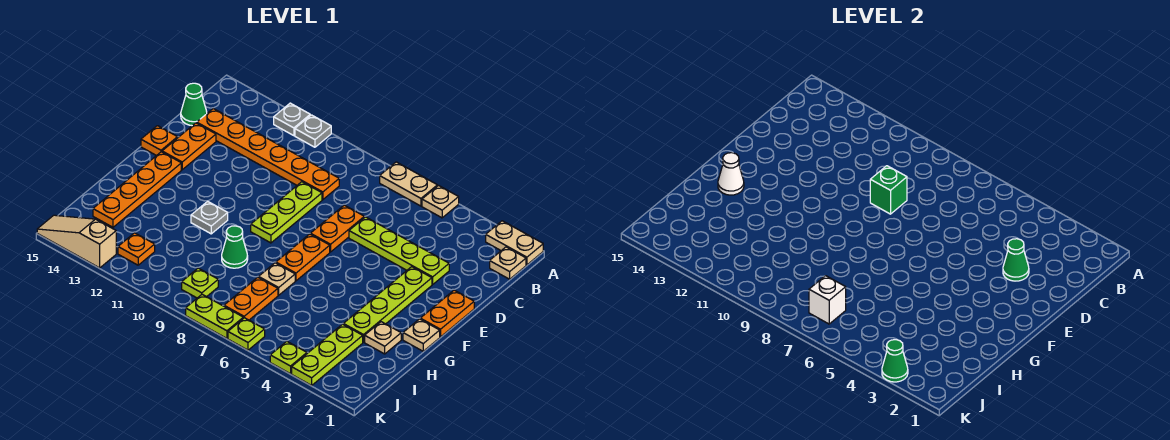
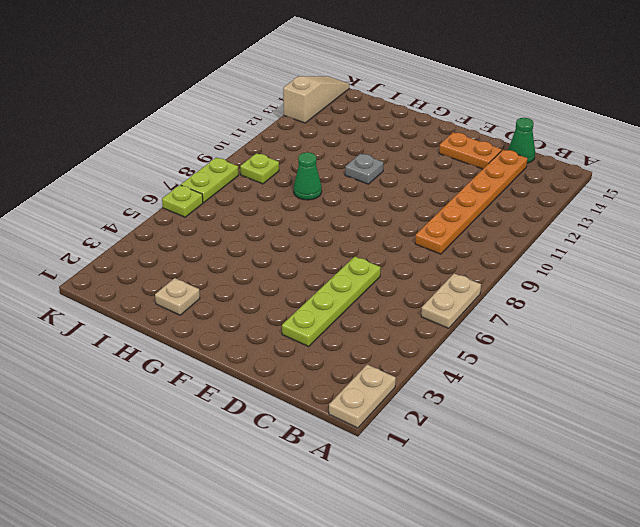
none -> tan 1x1 plate [422,186,459,218]
none -> grey 1x1 plate [295,115,331,147]
none -> grey 1x1 plate [274,103,310,136]
none -> tan 1x1 plate [490,247,526,279]

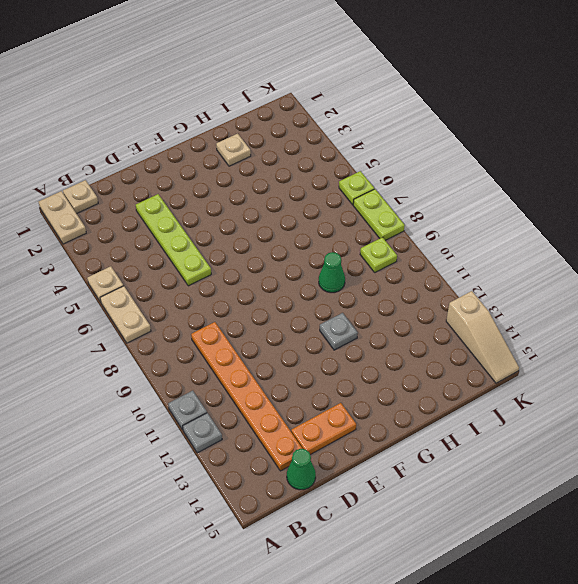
none -> orange 1x2 plate [310,205,364,252]
none -> lime 1x3 plate [251,182,322,243]
none -> orange 1x2 plate [420,290,474,337]
none -> lime 1x4 plate [343,267,432,342]

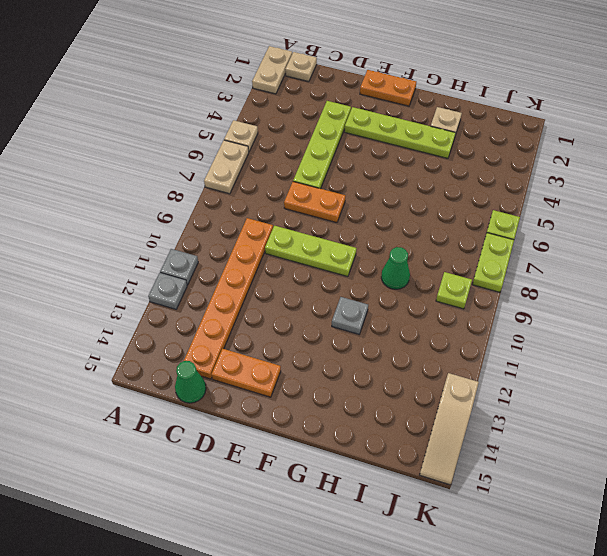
none -> orange 1x1 plate [141,126,178,156]
none -> orange 1x2 plate [276,234,330,281]
none -> orange 1x4 plate [93,152,181,227]
none -> tan 1x1 plate [403,319,440,351]

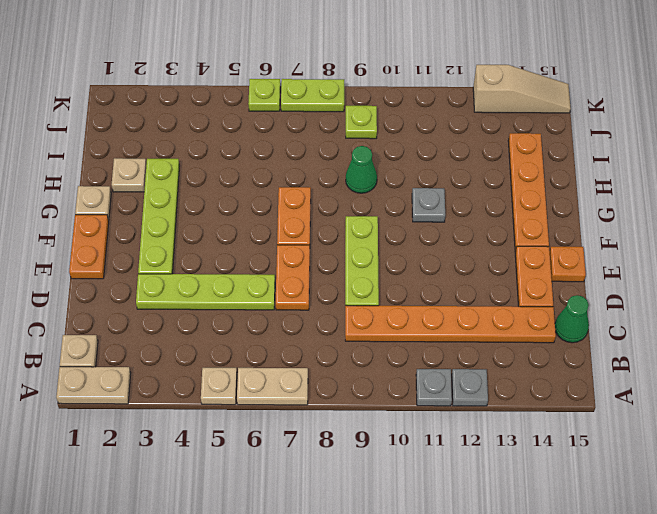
none -> tan 1x1 plate [259,263,295,295]
none -> lime 1x3 plate [292,324,363,385]
none -> orange 1x2 plate [224,277,278,320]
none -> orange 1x1 plate [118,233,155,265]

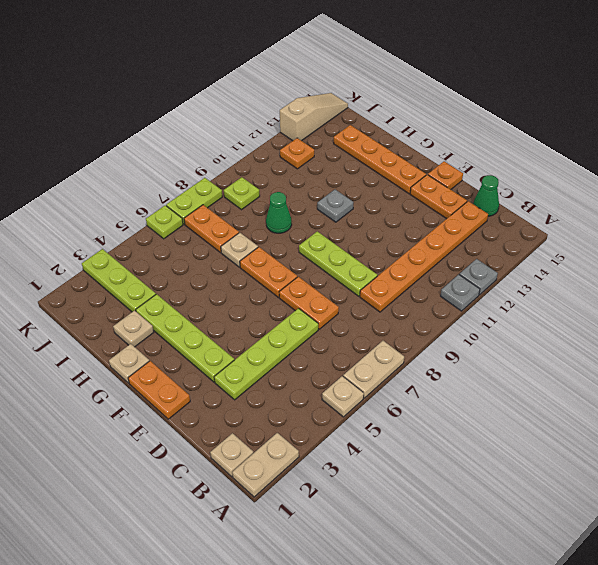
none -> lime 1x1 plate [270,341,307,374]
none -> green 1x1 cone [1003,239,1029,281]
none -> green 1x1 brick [870,166,907,214]
none -> white 1x1 cone [718,153,744,195]

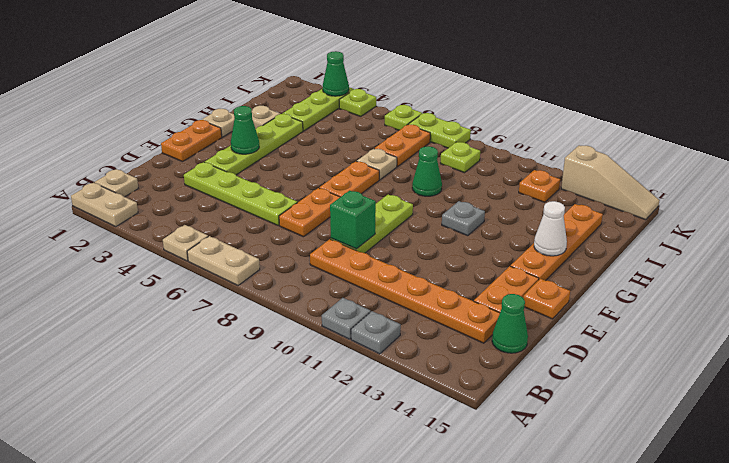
green 1x1 cone [231,106,259,154] -> green 1x1 cone moved to [1003,239,1029,281]
none -> white 1x1 brick [809,276,846,324]

